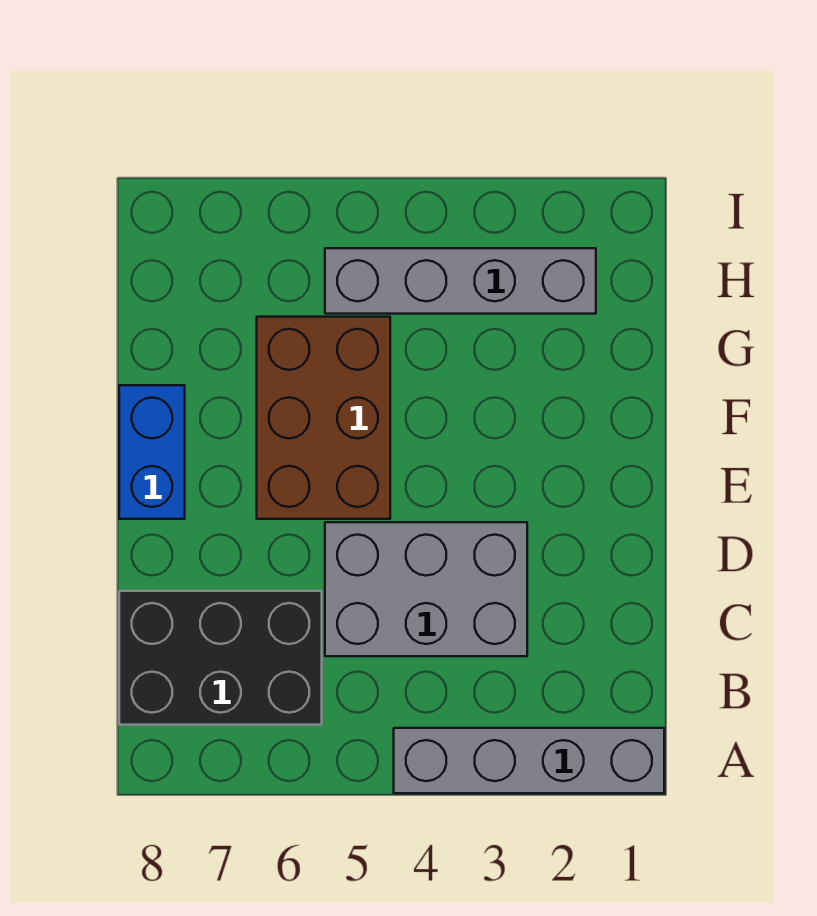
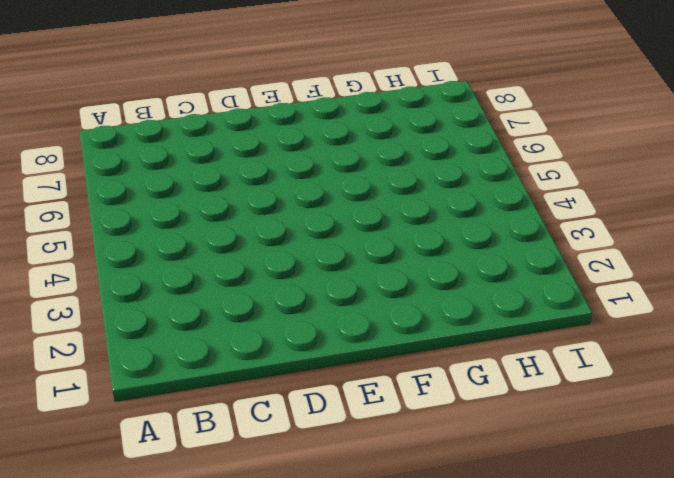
none -> grey 1x4 brick [394,728,664,793]
none -> black 2x3 brick [119,591,322,725]

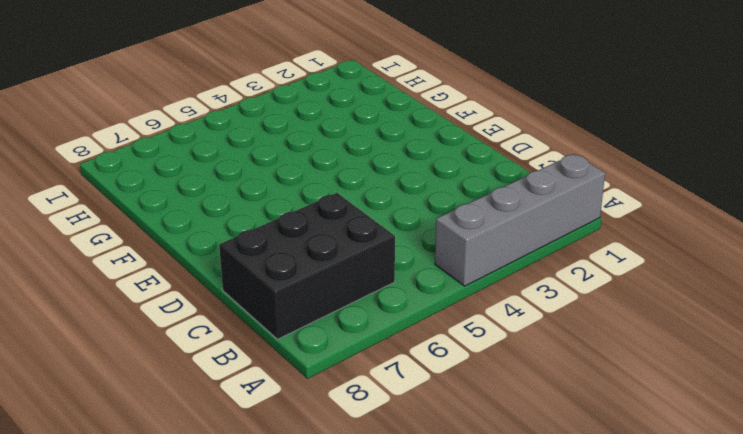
none -> grey 2x3 brick [325,522,527,656]
none -> brown 2x3 brick [257,317,390,519]

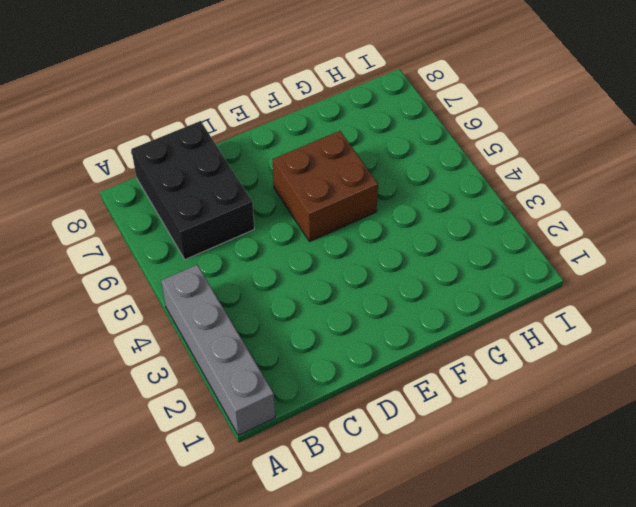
brown 2x2 brick [272,131,378,242] -> brown 2x3 brick [257,317,390,519]
none -> grey 2x3 brick [325,522,527,656]
none -> blue 1x2 brick [119,385,185,519]

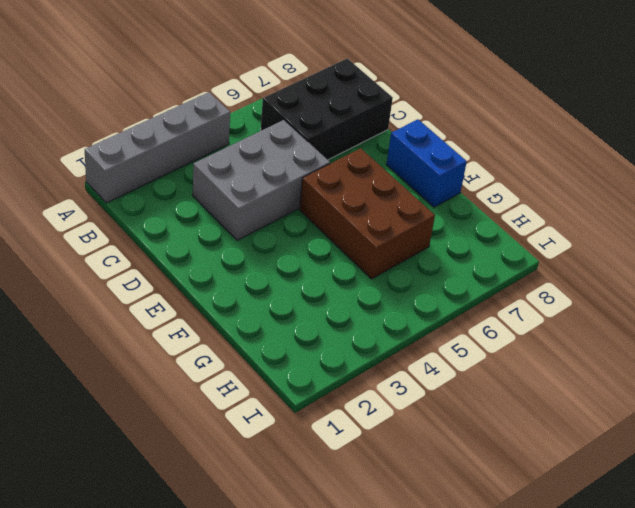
none -> grey 1x4 brick [325,248,596,314]

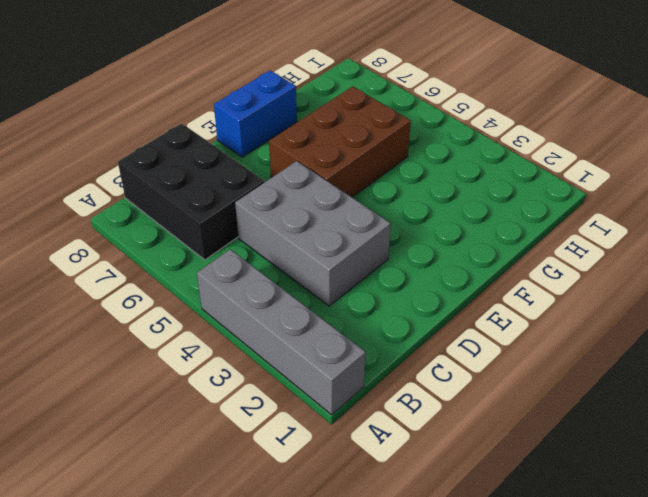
none -> grey 1x4 brick [325,248,596,314]

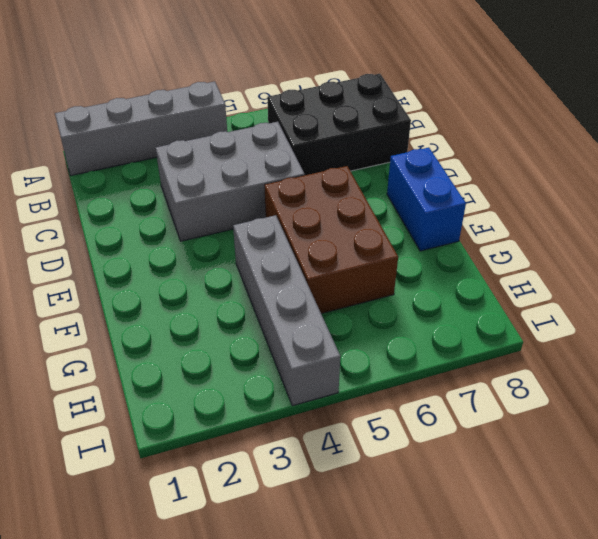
grey 1x4 brick [233,215,340,406] -> grey 1x4 brick turned to [325,248,596,314]

